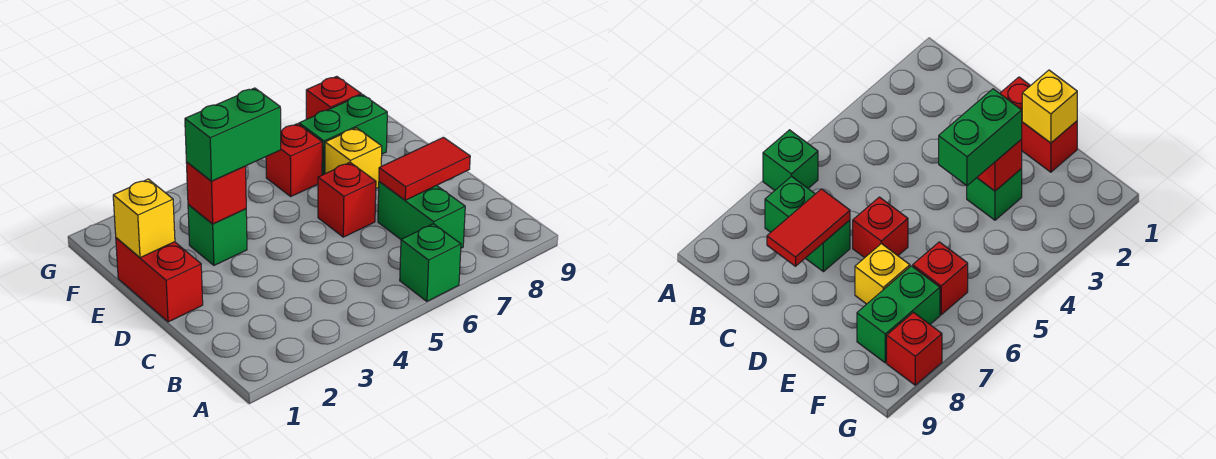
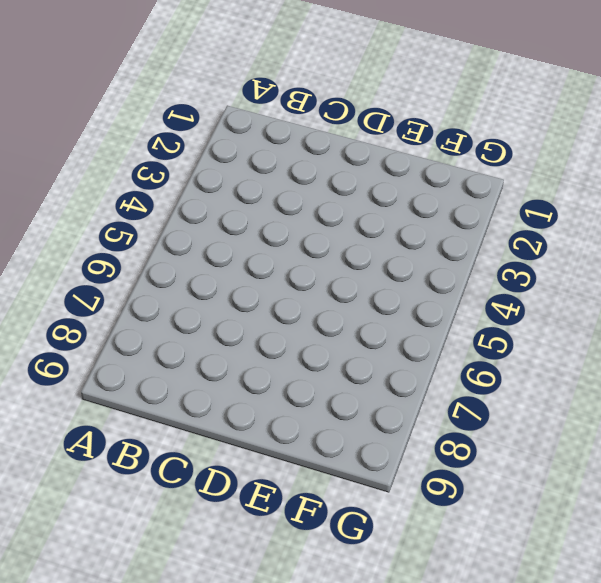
none -> green 1x1 brick [400,224,461,301]
none -> green 1x2 brick [378,182,465,248]
none -> red 1x2 brick [116,238,203,322]

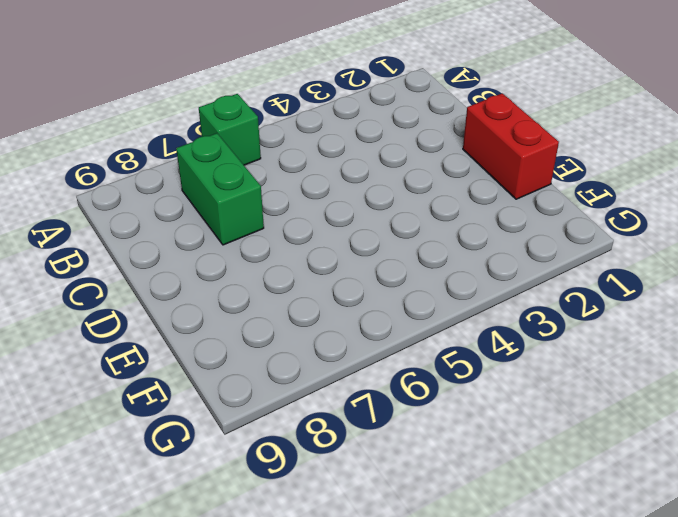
none -> red 1x1 brick [318,163,376,237]
none -> green 1x1 brick [188,205,247,265]
none -> yellow 1x1 brick [325,128,382,188]

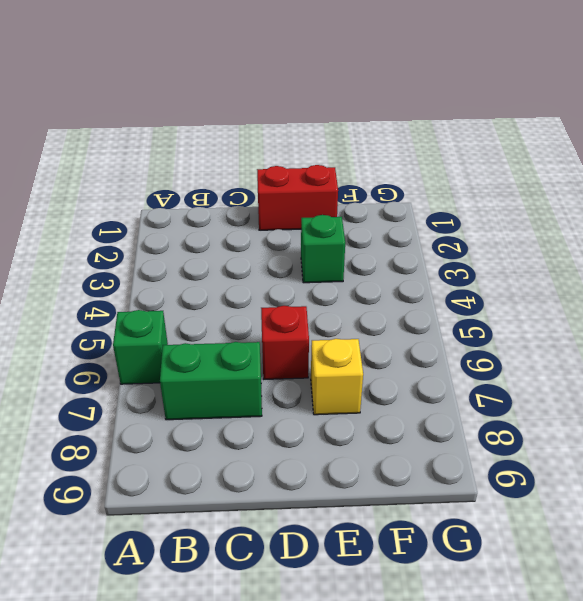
none -> red 1x1 brick [266,124,322,196]
none -> green 1x2 brick [299,95,387,175]
none -> red 1x1 brick [306,76,361,119]

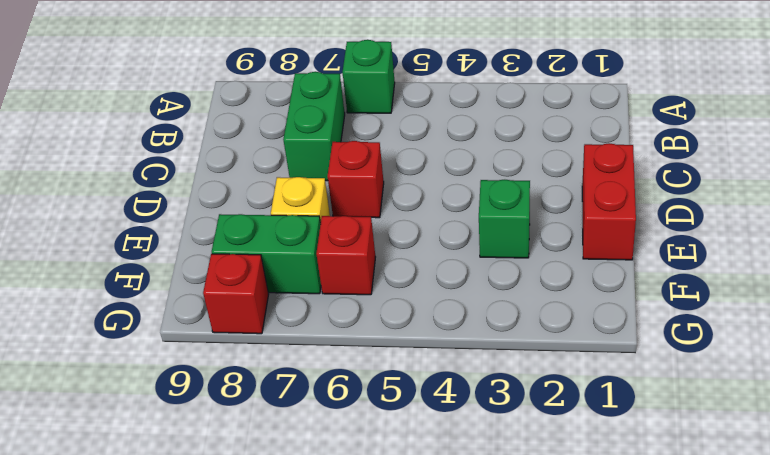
none -> red 1x2 tile [379,137,470,200]
none -> yellow 1x1 brick [113,179,175,258]
none -> red 1x1 brick [186,162,246,224]

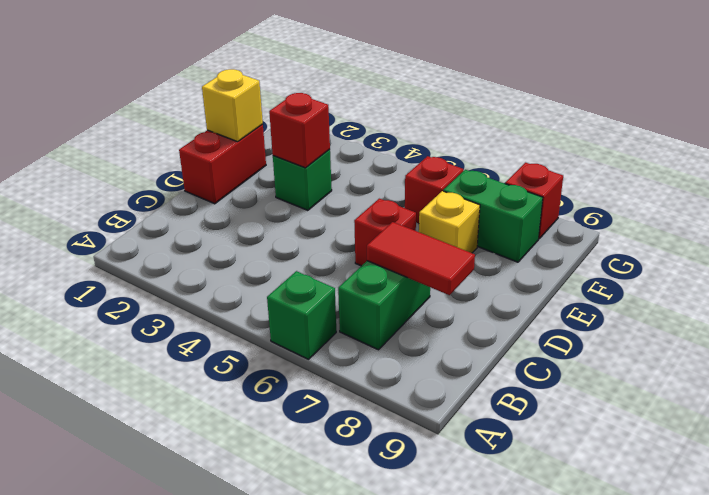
none -> green 1x2 brick [185,88,281,181]

